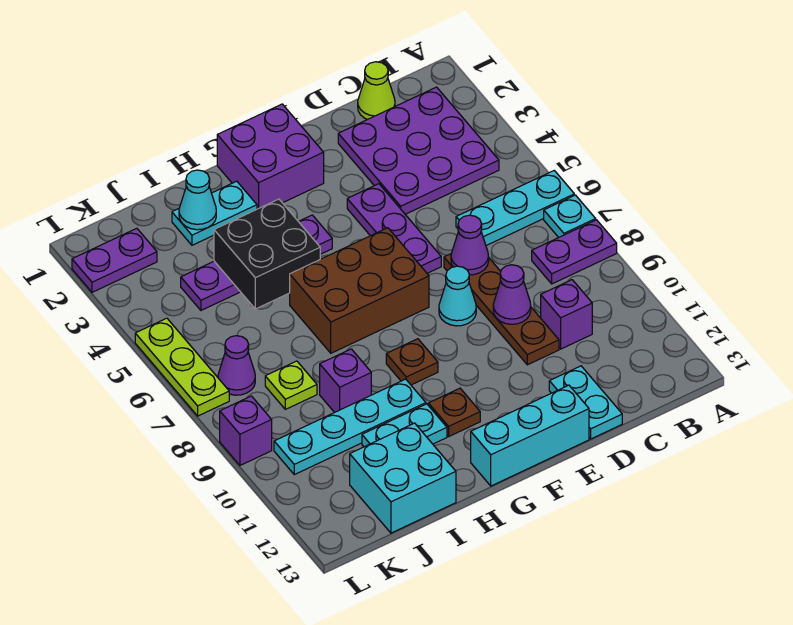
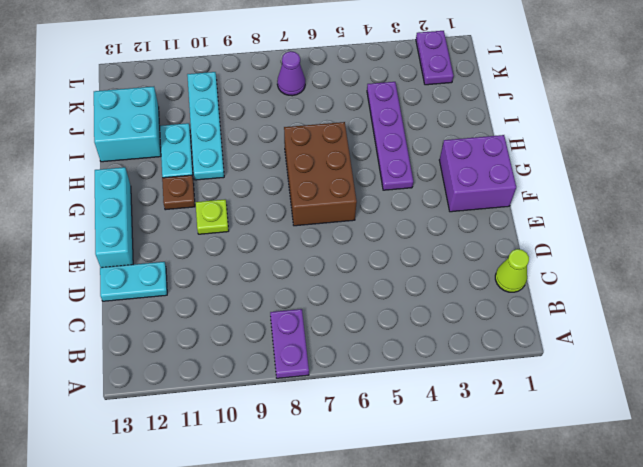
lime 1x1 plate [196,200,229,234] -> lime 1x1 plate moved to [265,361,317,409]
none -> cyan 1x3 plate [456,171,574,246]
none -> cyan 1x1 plate [544,195,596,237]
none -> purple 3x3 plate [338,87,499,214]
none -> purple 1x1 brick [541,280,592,349]

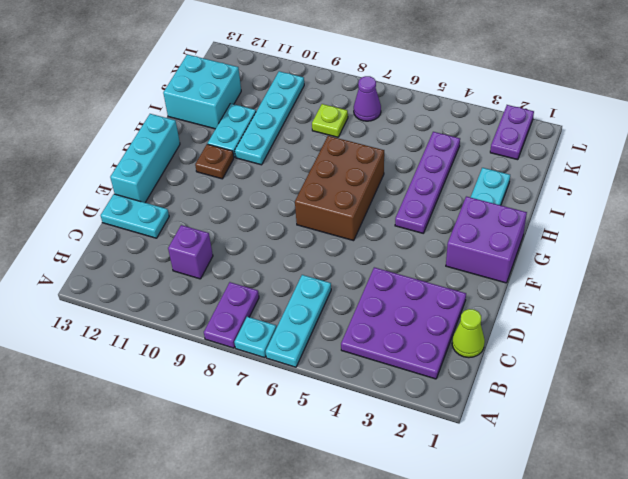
none -> brown 1x4 plate [444,254,559,365]
none -> purple 1x3 plate [347,184,441,273]
none -> cyan 1x1 cone [439,266,476,326]
none -> brown 1x1 plate [386,339,438,385]

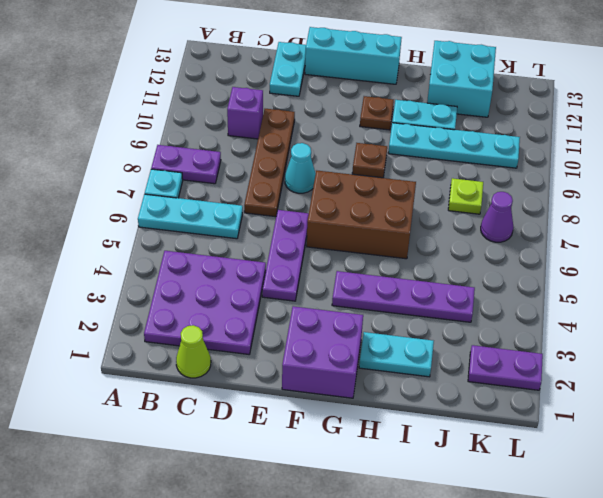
none -> purple 1x1 brick [320,349,371,412]
none -> lime 1x3 plate [135,318,229,416]
none -> purple 1x1 brick [220,396,272,465]
none -> purple 1x1 cone [451,215,489,275]

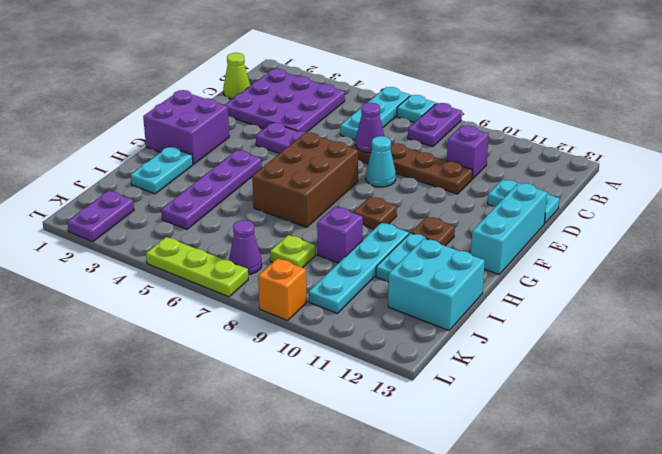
orange 1x1 brick [258,258,307,321] -> purple 1x1 brick [220,396,272,465]
none -> purple 1x1 cone [493,265,531,324]
none -> black 2x2 brick [214,199,320,309]
none -> cyan 1x1 cone [179,170,216,230]

